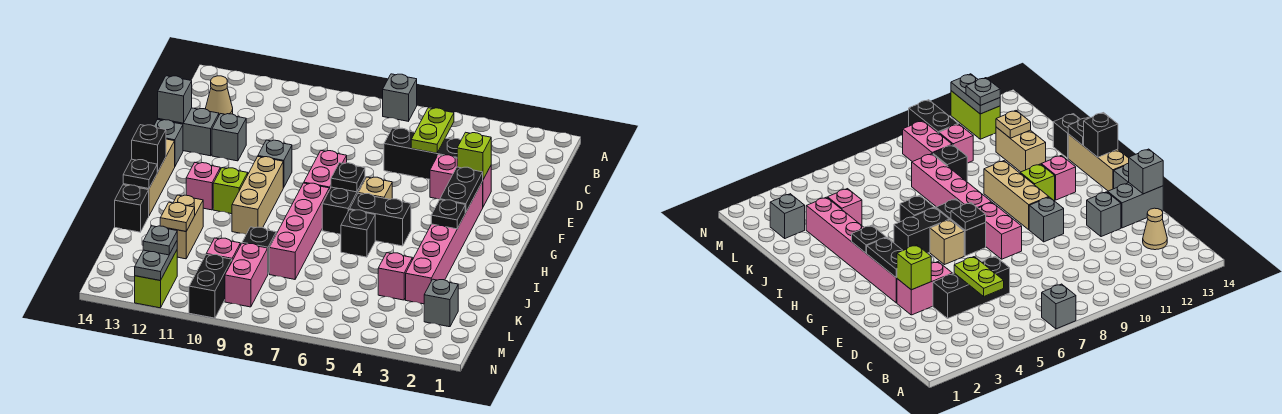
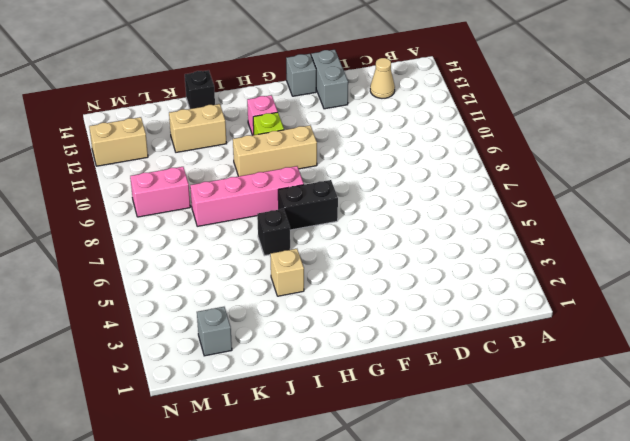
tan 1x1 brick [270,249,304,296] -> tan 1x1 brick moved to [358,177,392,199]
tan 1x2 brick [89,117,148,166] -> lime 1x2 brick [135,250,177,308]
none -> grey 1x1 brick [383,74,417,121]
none -> black 1x3 brick [384,128,461,179]
none -> pink 1x2 brick [430,155,491,207]
none -> grey 1x1 brick [212,114,246,161]

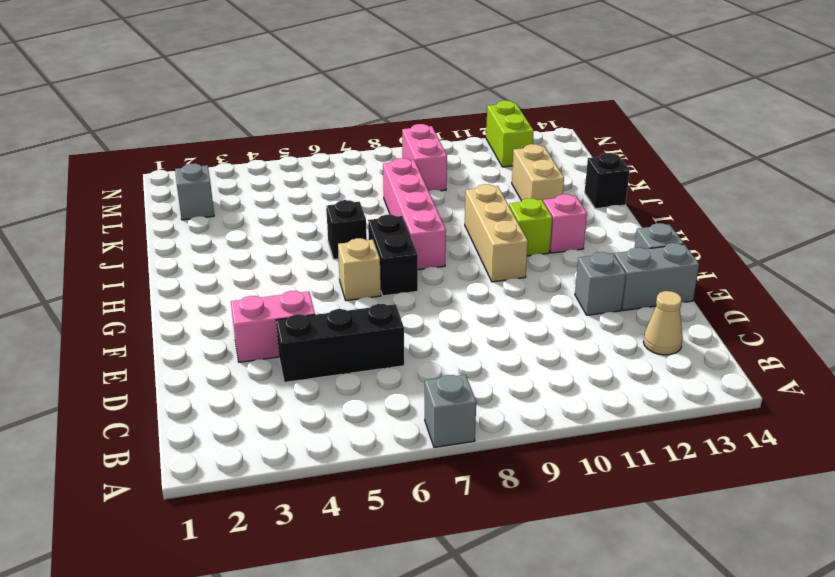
none -> pink 1x6 brick [406,182,483,304]
none -> pink 1x2 brick [304,150,347,190]
none -> grey 1x1 brick [258,140,292,188]
none -> tan 1x3 brick [123,139,175,215]

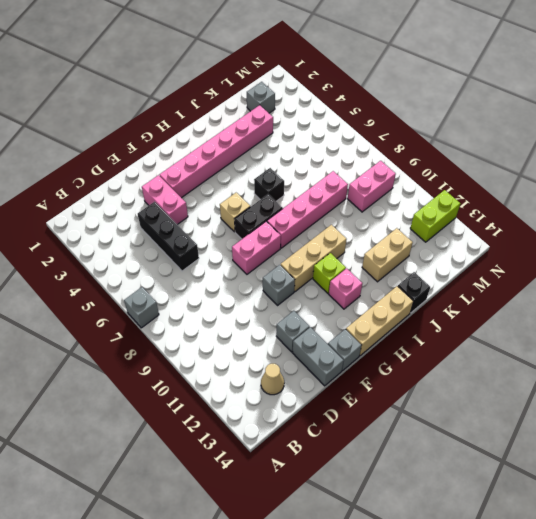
none -> black 1x2 brick [350,193,411,246]
none -> pink 1x1 brick [378,253,412,300]
none -> black 1x1 brick [242,227,276,274]
none -> pink 1x1 brick [207,238,240,260]

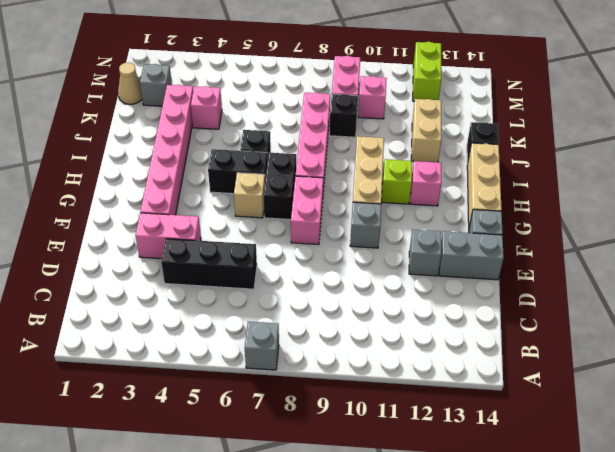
tan 1x1 cone [118,62,142,104] -> tan 1x1 cone moved to [205,76,233,115]
none -> black 1x2 brick [189,254,232,318]
none -> lime 1x2 plate [411,108,454,153]
none -> lime 1x1 brick [457,132,491,179]
none -> grey 1x1 brick [158,76,192,123]

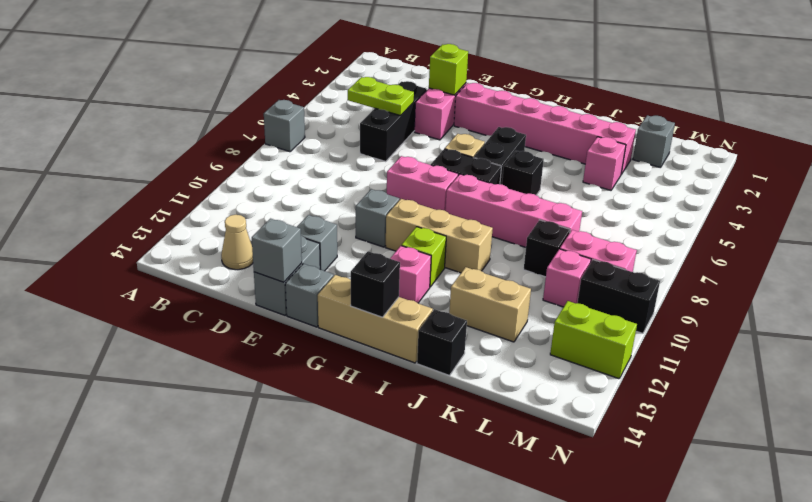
none -> black 1x2 plate [440,167,483,213]
none -> black 1x1 plate [331,163,365,192]
none -> black 1x1 plate [431,200,465,229]
none -> black 1x1 plate [123,159,157,189]

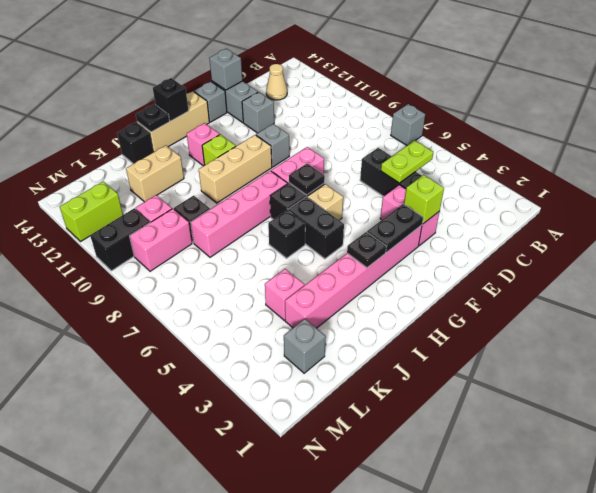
none -> tan 1x1 plate [160,202,195,231]
none -> grey 1x2 plate [135,241,177,281]
none -> grey 1x1 plate [143,226,177,255]

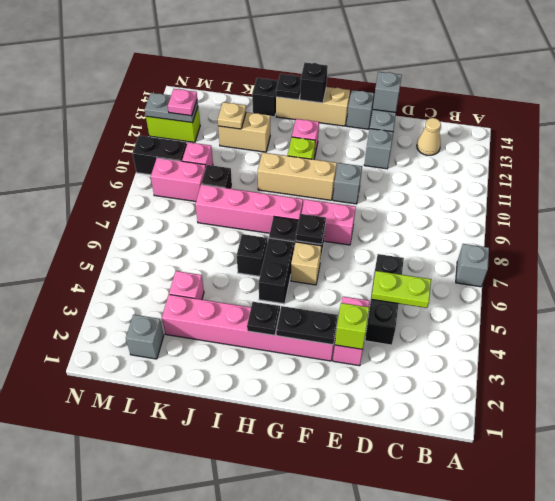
pink 1x1 plate [168,89,197,116] -> grey 1x1 plate [143,226,177,255]

